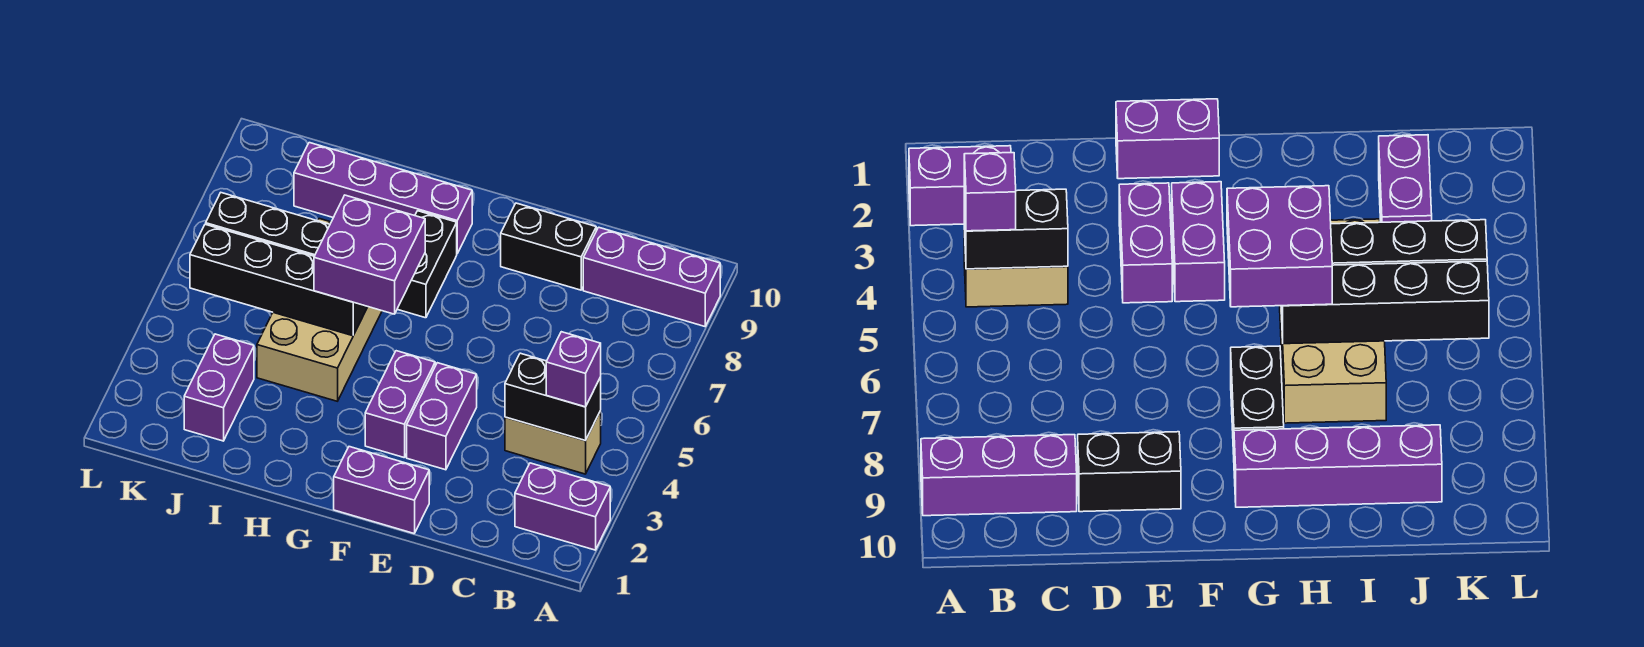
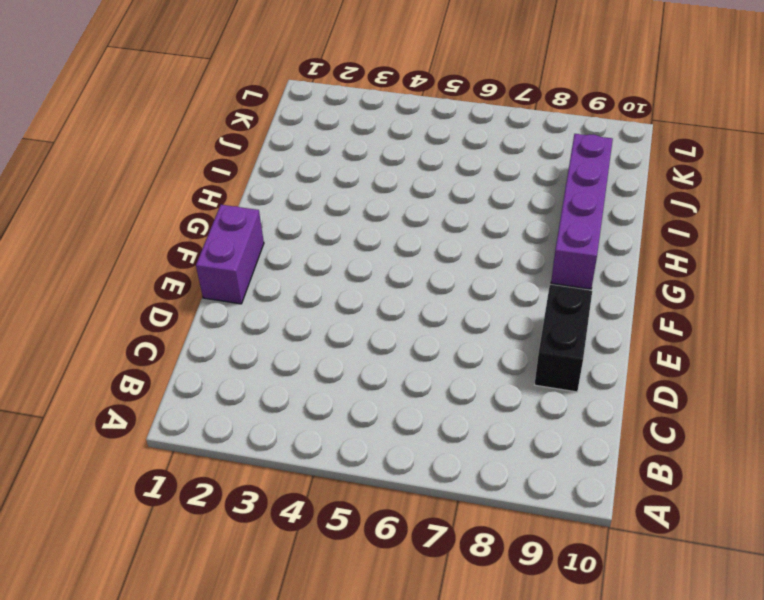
none -> purple 1x2 brick [515,463,610,550]
none -> purple 1x3 brick [583,227,720,326]
none -> tan 1x2 brick [505,411,601,474]

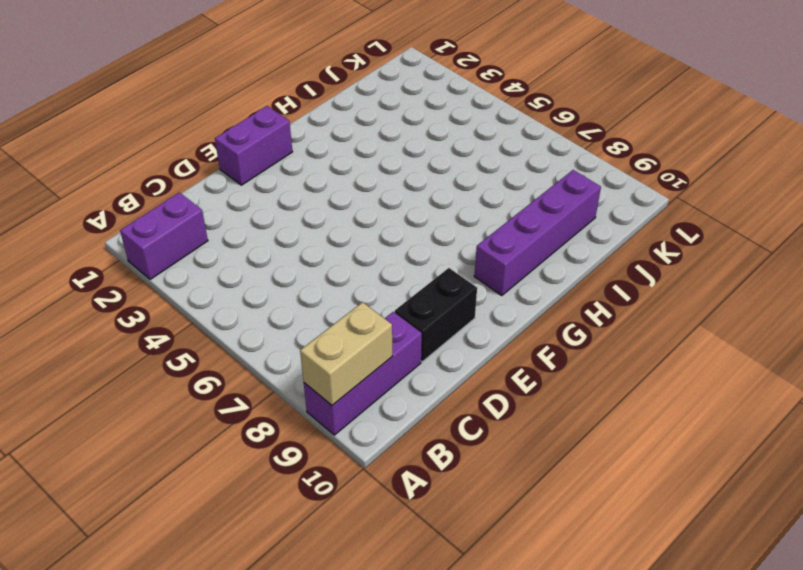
tan 1x2 brick [300,302,392,405] -> tan 1x2 brick moved to [505,411,601,474]
none -> purple 1x2 brick [407,363,477,470]
none -> purple 1x2 brick [365,351,435,458]
none -> black 1x2 brick [397,211,457,318]

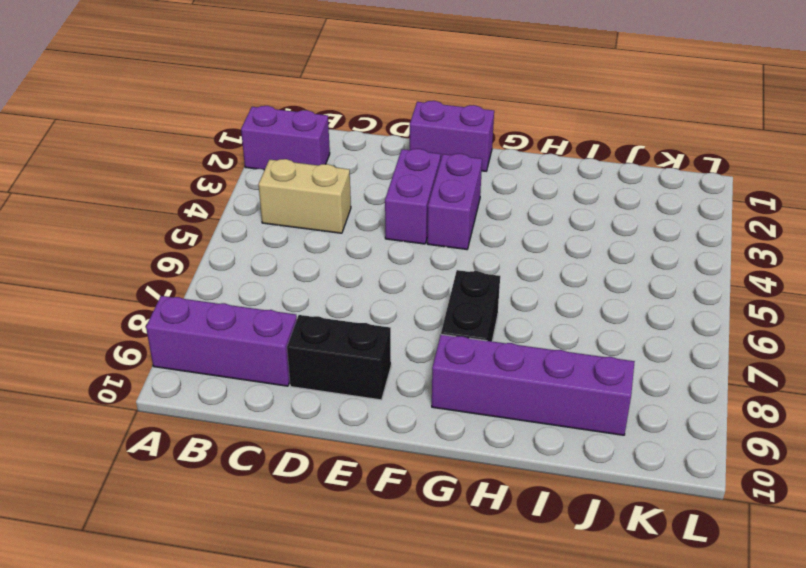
none -> tan 2x4 brick [257,219,382,401]
none -> purple 1x2 brick [184,334,254,441]
none -> black 1x2 brick [505,353,601,441]

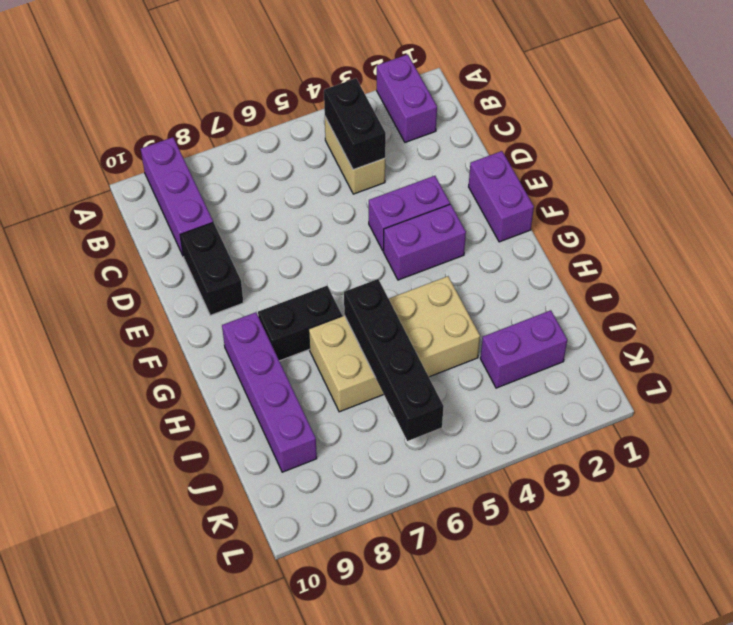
none -> black 1x4 brick [190,224,368,336]
none -> purple 1x1 brick [546,332,601,407]
none -> purple 2x2 brick [314,195,425,314]

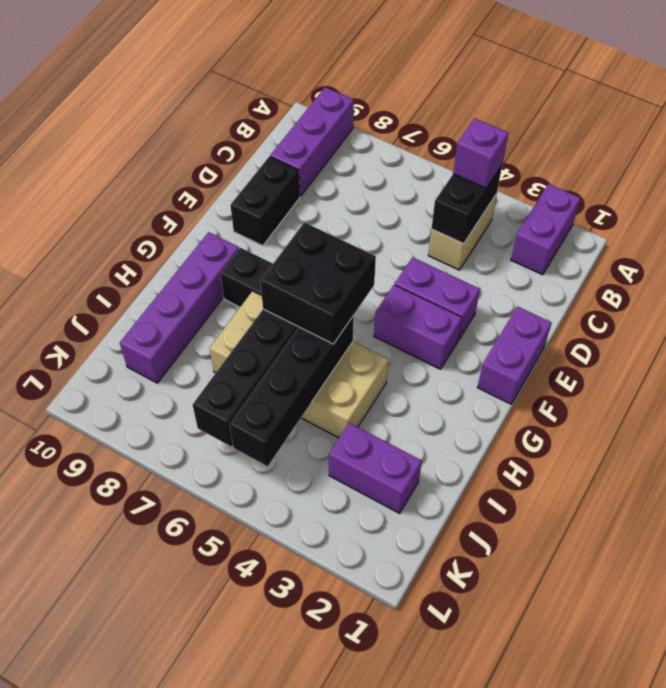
black 2x2 brick [260,222,376,344] -> purple 2x2 brick [314,195,425,314]

